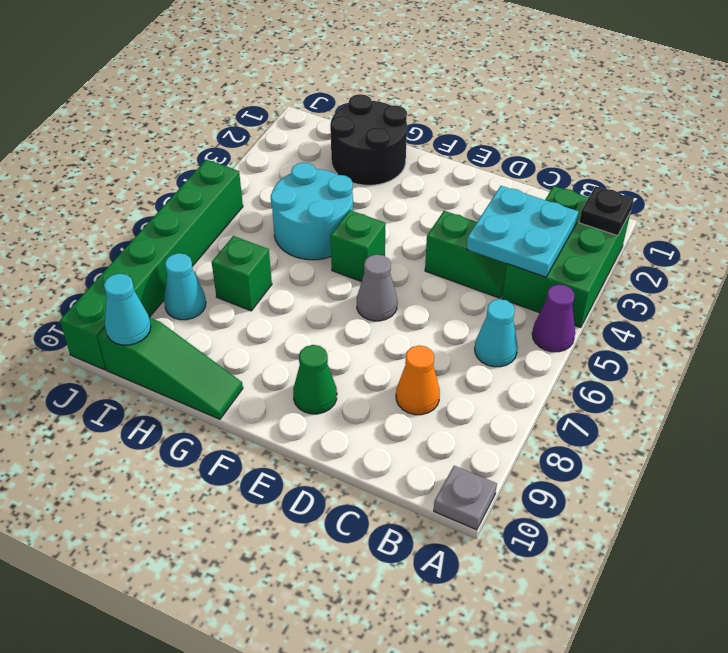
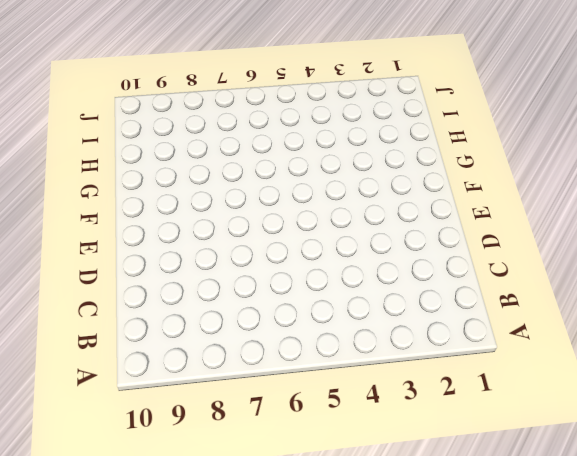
none -> green 2x3 brick [502,186,631,328]
none -> purple 1x1 cone [532,285,575,352]
none -> grey 1x1 plate [434,466,497,530]

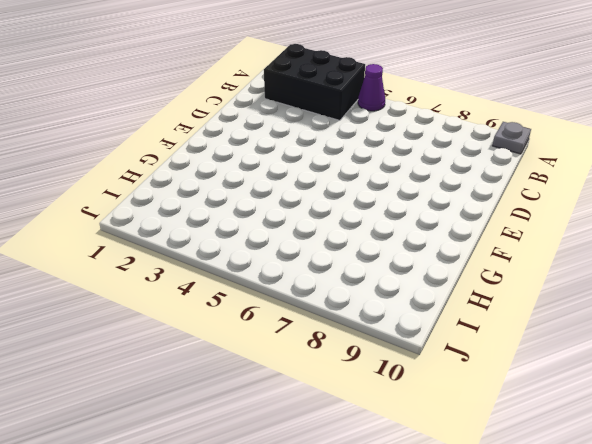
black 2x3 brick [264,44,365,120] -> green 2x3 brick [502,186,631,328]
none -> cyan 1x1 cone [475,299,518,367]
none -> green 1x2 slope [425,211,507,298]
none -> orange 1x1 cone [396,346,440,415]

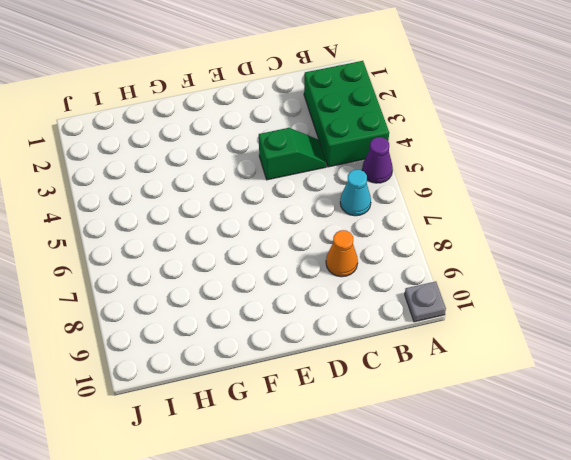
none -> grey 1x1 cone [357,254,397,321]
none -> green 1x1 cone [293,345,337,414]
none -> green 1x1 brick [331,210,386,282]

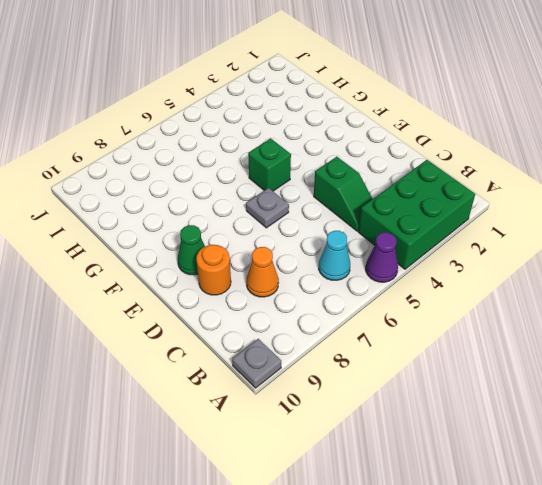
orange 1x1 round brick [196,245,231,295] -> none
grey 1x1 plate [246,188,289,228] -> grey 1x1 cone [357,254,397,321]
none -> black 2x2 round brick [330,94,407,185]
none -> cyan 2x2 round brick [271,162,353,260]
none -> green 1x3 slope [98,317,243,419]

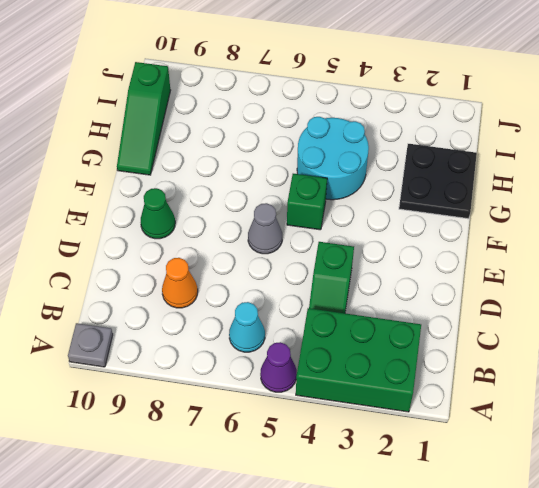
black 2x2 plate [399,144,477,219] -> black 2x2 round brick [330,94,407,185]
none -> green 1x1 brick [212,236,272,311]
none -> cyan 1x1 cone [164,253,206,320]
none -> green 1x6 brick [60,159,243,370]

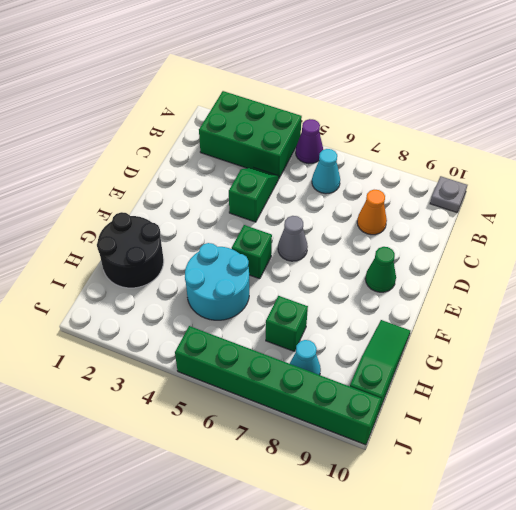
none -> black 1x1 plate [579,186,634,236]
none -> cyan 2x2 plate [467,186,579,277]
none -> cyan 1x1 cone [104,274,151,345]

